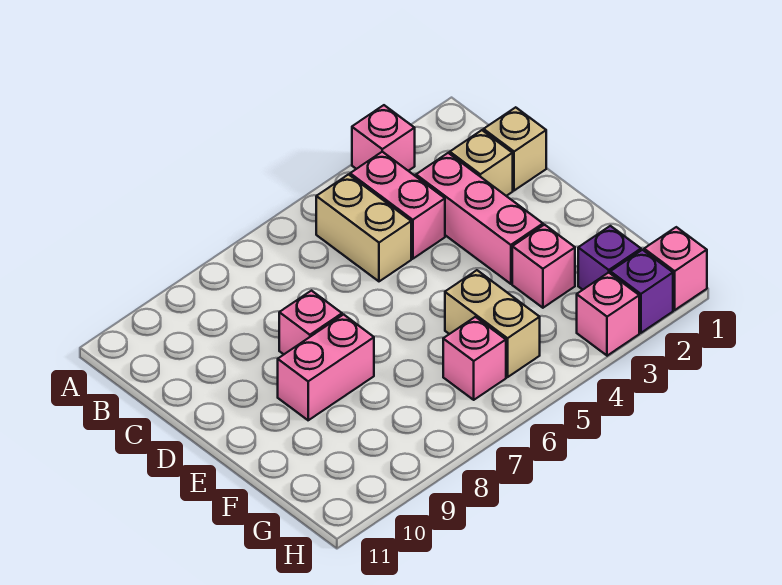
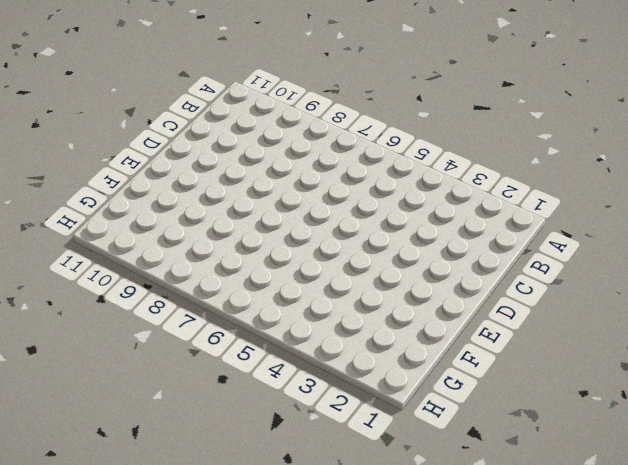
none -> pink 1x1 brick [352,105,415,171]
none -> pink 1x2 brick [350,152,445,259]
none -> tan 1x2 brick [316,175,411,281]

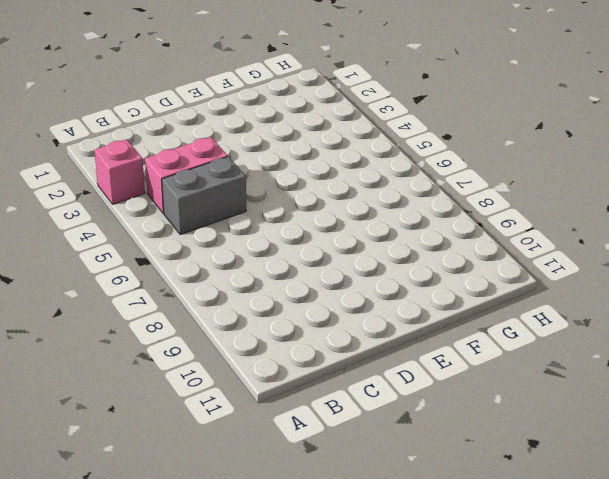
grey 1x2 brick [162,157,246,235] -> tan 1x2 brick [316,175,411,281]
none -> tan 1x1 brick [484,107,546,191]
none -> tan 1x1 brick [450,130,513,196]
none -> pink 1x3 brick [416,153,543,284]

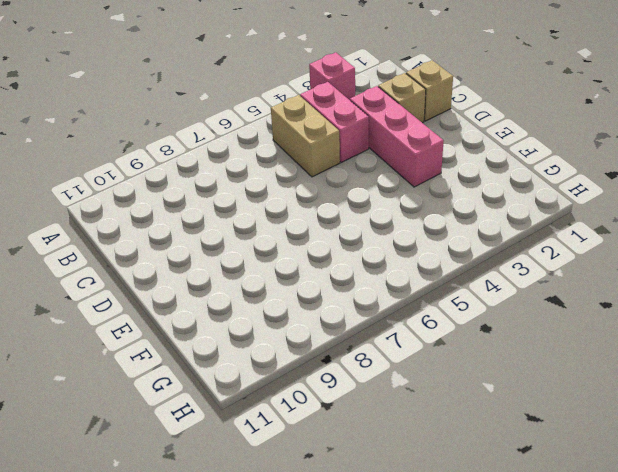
none -> pink 1x1 brick [279,291,342,354]
none -> pink 1x2 brick [278,315,374,420]
none -> pink 1x1 brick [512,225,575,308]

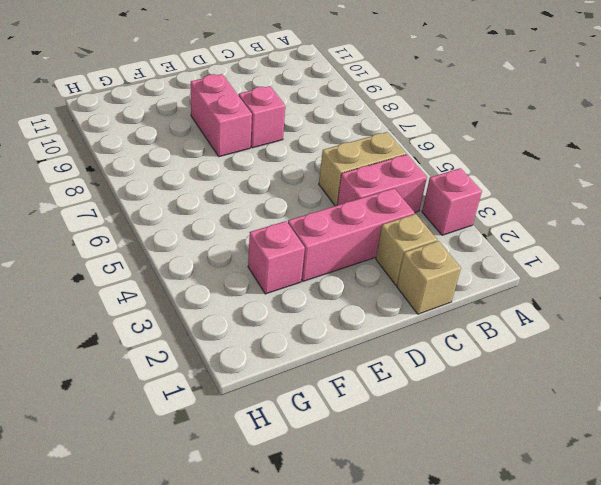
none -> tan 1x2 brick [445,270,540,377]
none -> purple 1x1 brick [578,226,641,290]
none -> pink 1x1 brick [443,317,506,400]

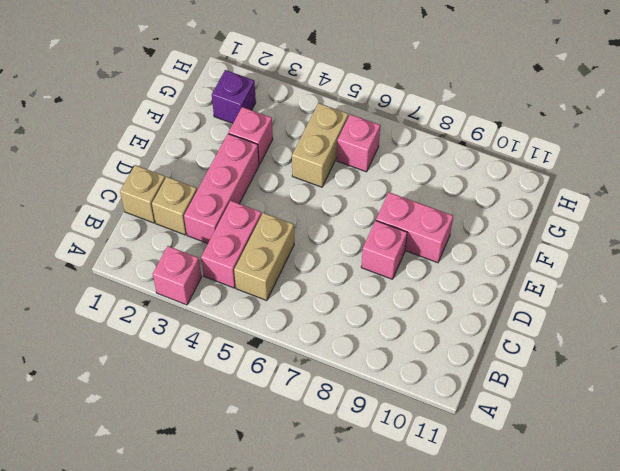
none -> pink 1x1 brick [644,227,707,310]
none -> purple 1x1 brick [610,250,673,333]
none -> pink 1x1 brick [577,273,639,356]

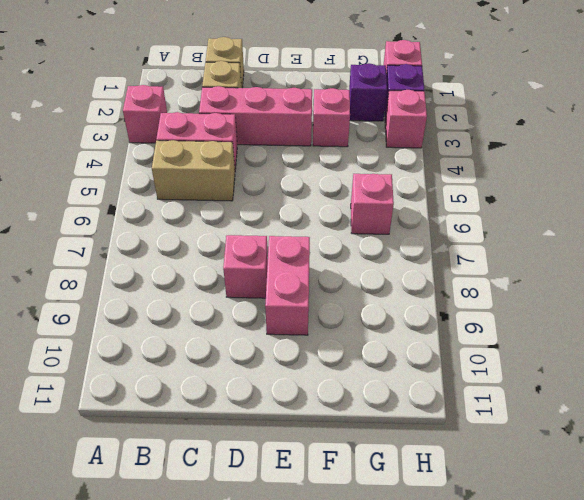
none -> tan 1x2 brick [445,270,540,377]

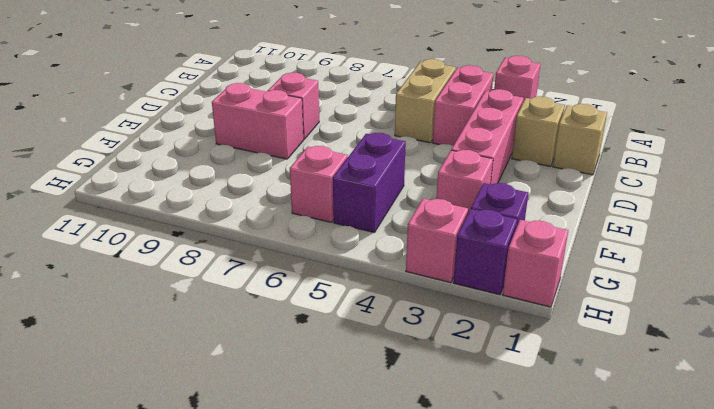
purple 1x2 brick [333,133,406,233] -> tan 1x2 brick [445,270,540,377]

